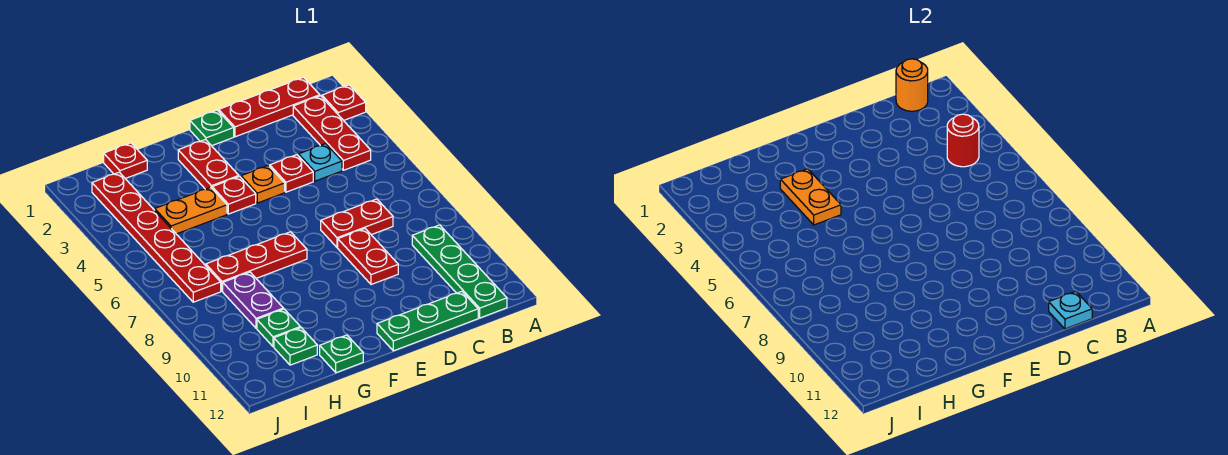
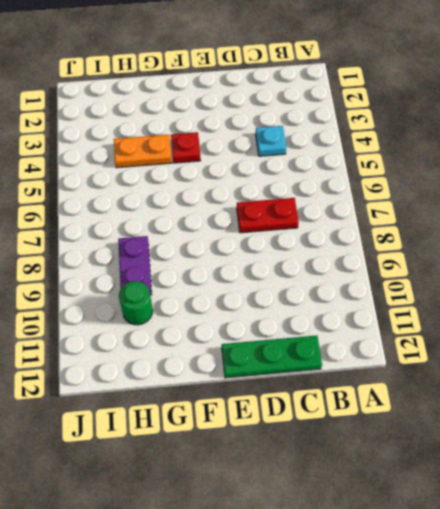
green 1x1 round brick [119,281,153,325] -> green 1x1 plate [257,309,300,347]
none -> red 1x1 plate [322,85,366,120]
none -> red 1x3 plate [219,77,320,137]
none -> red 1x3 plate [293,96,371,170]

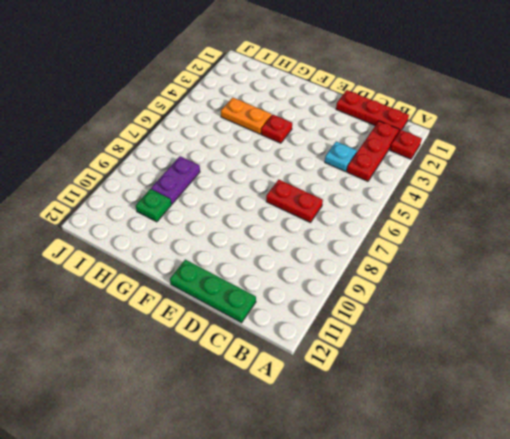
none -> green 1x4 plate [412,225,507,318]
none -> red 1x1 plate [270,155,313,192]
none -> red 1x2 plate [338,229,398,285]

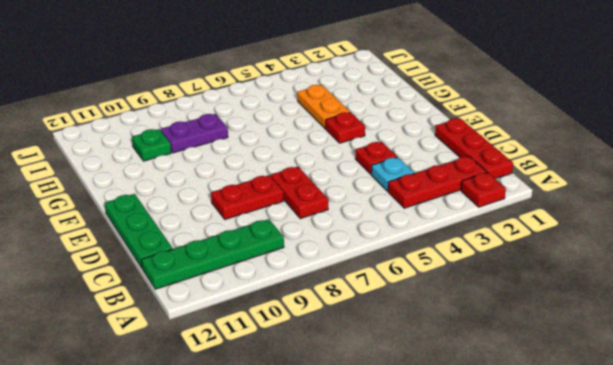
none -> green 1x1 plate [190,110,234,146]
none -> orange 1x1 plate [241,166,285,203]
none -> red 1x2 plate [178,140,239,189]

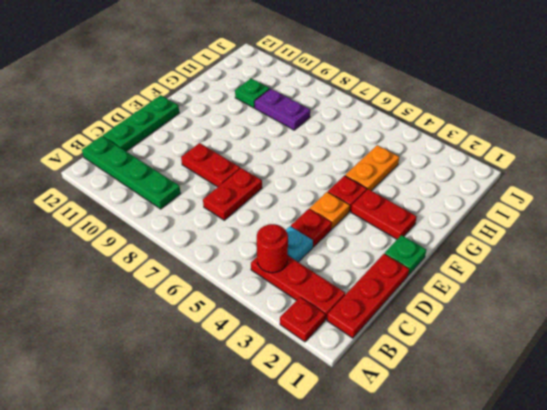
none -> red 1x3 plate [206,232,307,291]
none -> green 1x1 plate [320,335,363,373]
none -> red 1x1 plate [104,143,147,179]

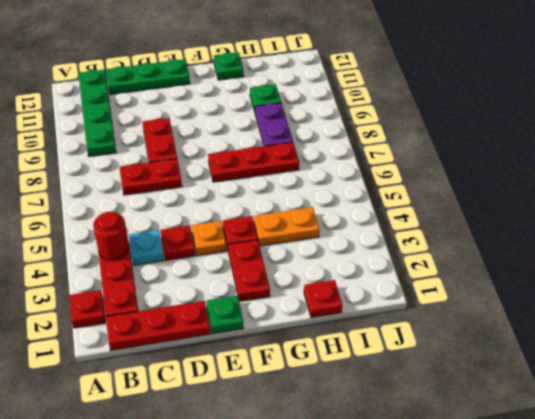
none -> green 1x1 plate [274,328,317,365]
none -> red 1x6 plate [92,172,221,302]
none -> orange 1x1 round brick [896,59,928,111]

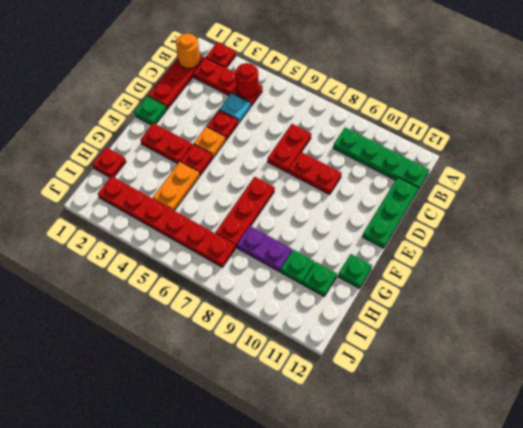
none -> cyan 1x1 plate [1049,291,1092,329]
none -> orange 1x2 plate [780,169,841,225]

